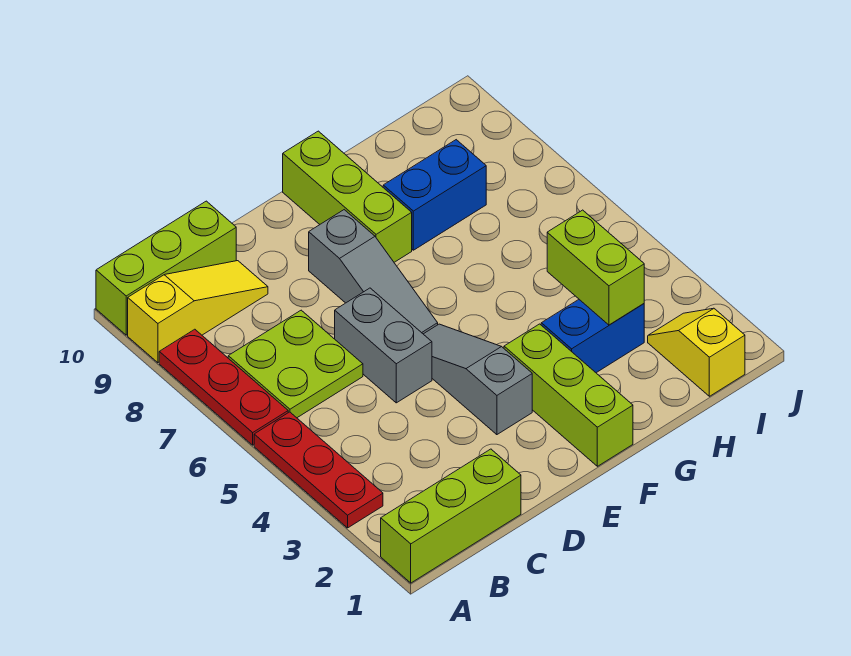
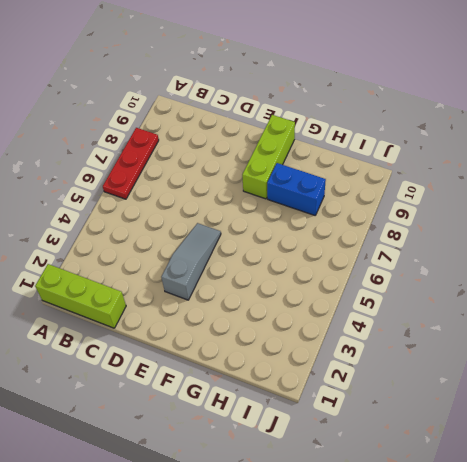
none -> red 1x3 plate [254,412,383,528]
none -> yellow 1x3 slope [128,261,268,363]
none -> lime 1x3 brick [96,201,236,335]

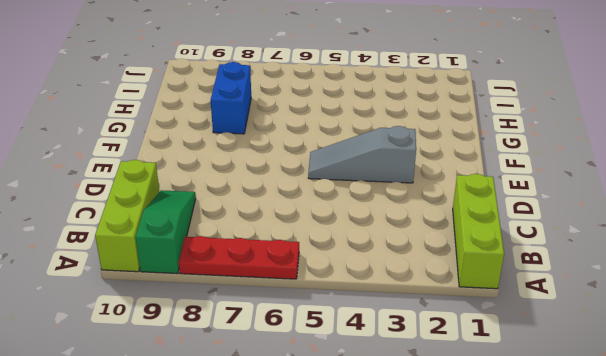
green 1x3 slope [135,190,196,274] -> yellow 1x3 slope [128,261,268,363]
none -> red 1x3 plate [254,412,383,528]
none -> lime 2x2 plate [228,310,363,418]
none -> grey 1x2 brick [335,288,432,403]

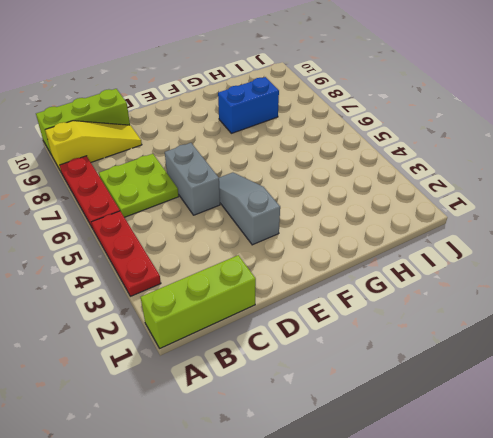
none -> grey 1x3 slope [309,210,438,334]
none -> lime 1x3 brick [504,324,633,466]
none -> lime 1x3 brick [283,131,412,262]

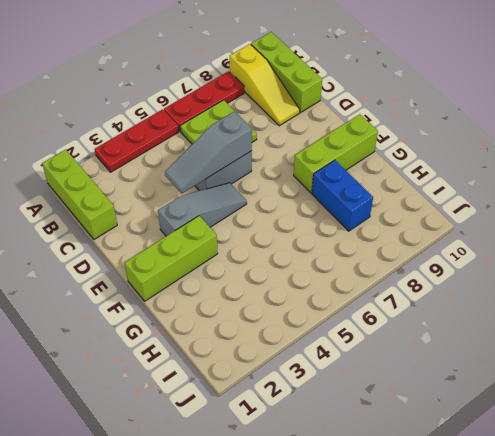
grey 1x3 slope [165,111,252,193] -> grey 1x3 slope moved to [309,210,438,334]
none -> blue 1x2 brick [541,300,644,373]
none -> yellow 1x2 slope [648,308,745,396]
none -> lime 1x2 brick [547,210,644,325]

